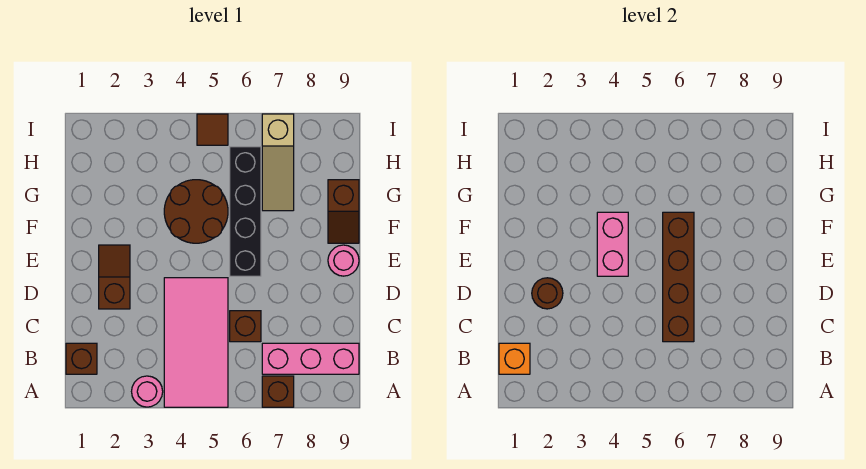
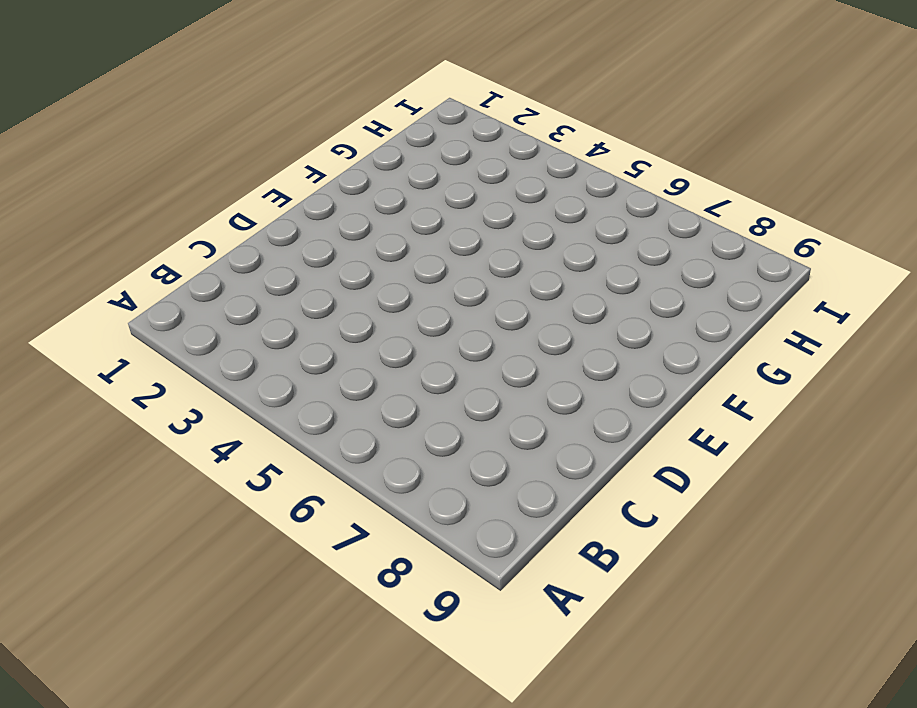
none -> pink 1x1 round brick [132,376,163,407]
none -> pink 2x4 tile [164,278,228,407]
none -> brown 1x1 brick [262,376,294,407]

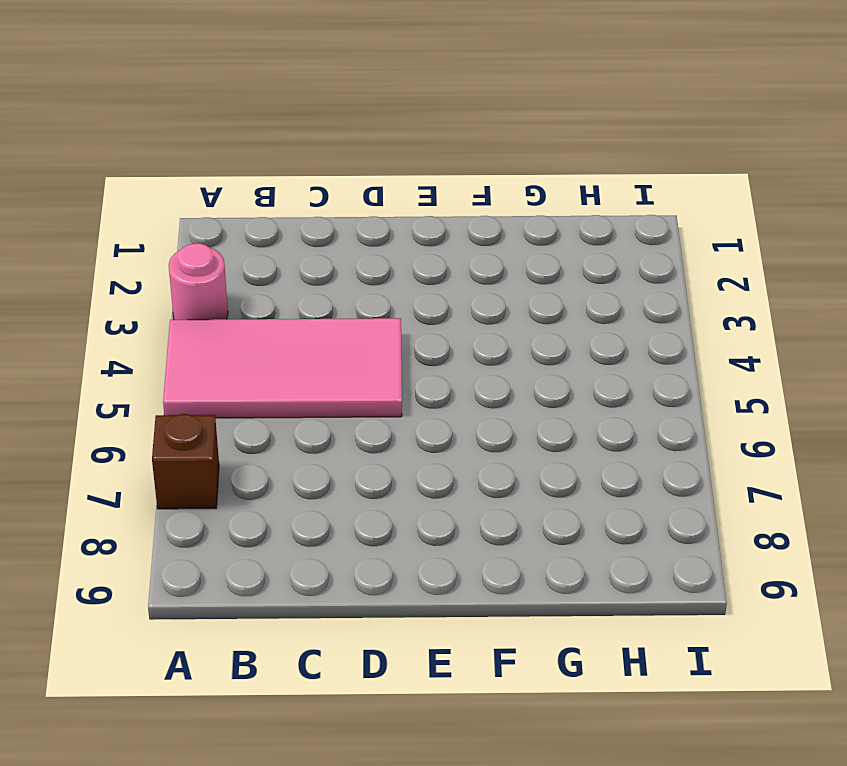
none -> brown 1x1 brick [66,343,97,374]
none -> pink 1x3 brick [262,343,359,374]
none -> brown 1x1 brick [230,311,261,342]

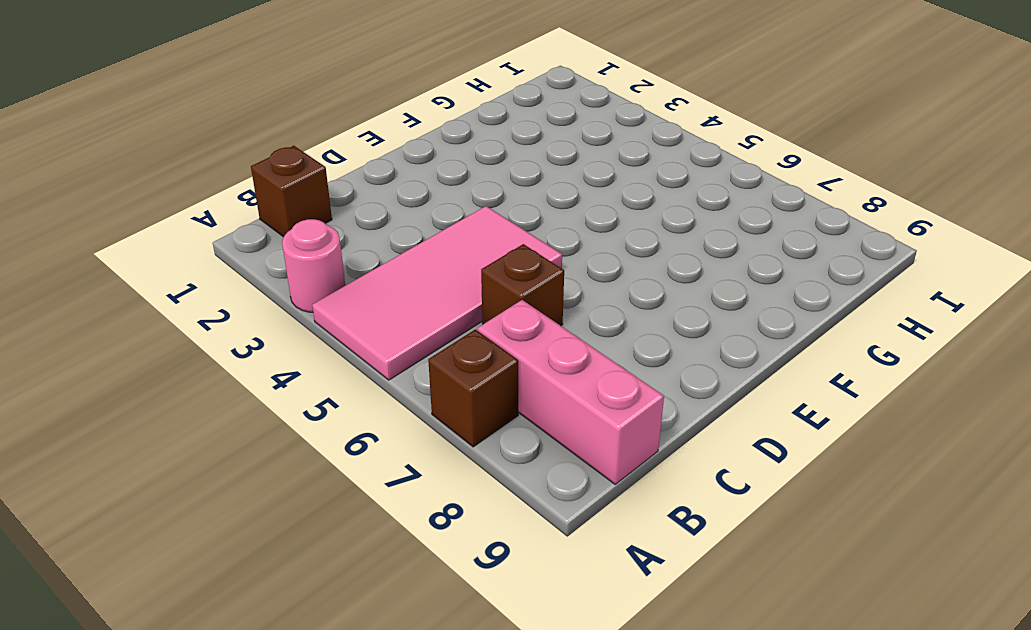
none -> brown 1x2 slope [99,245,130,309]
none -> black 1x4 brick [230,147,261,276]
none -> pink 1x1 round brick [328,245,359,276]

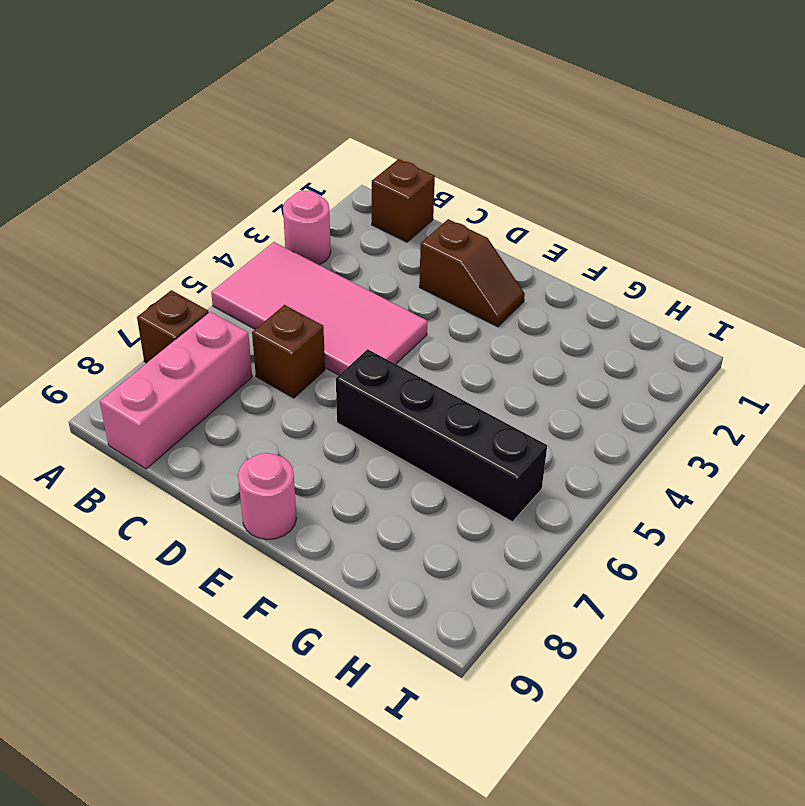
none -> brown 2x2 round brick [164,180,228,243]
none -> brown 1x2 slope [328,180,359,243]
none -> tan 1x3 slope [262,114,294,211]

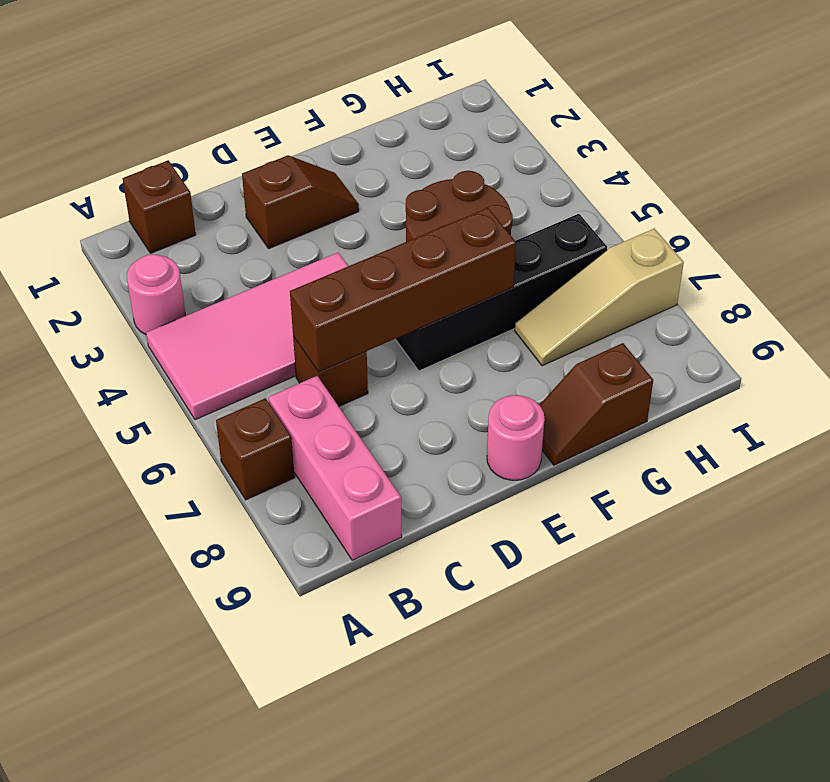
none -> brown 1x1 tile [197,114,228,145]
none -> orange 1x1 brick [499,343,530,374]
none -> brown 1x1 round brick [532,278,563,309]

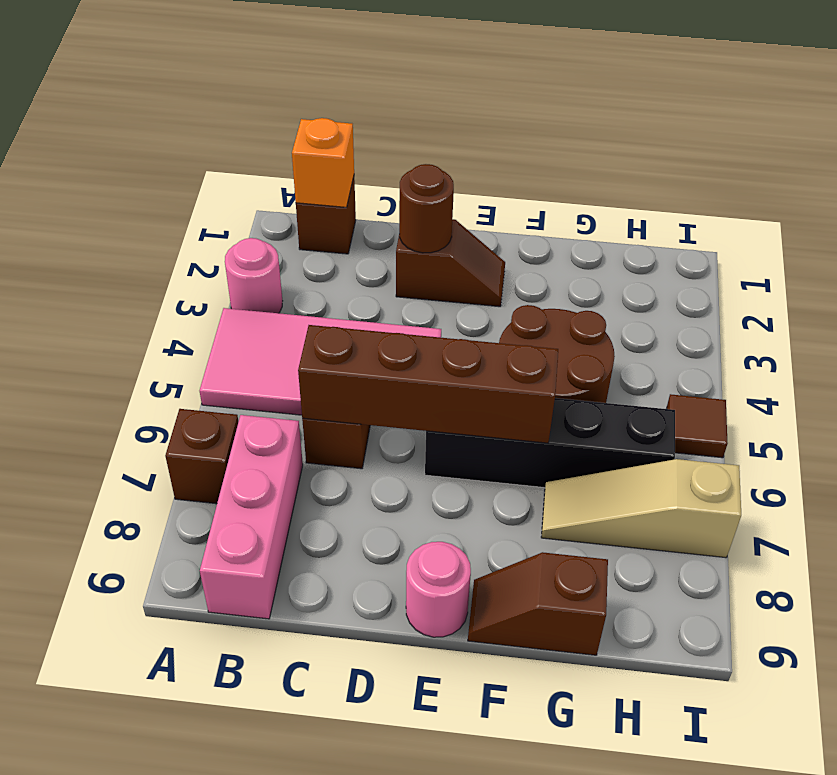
none -> pink 1x2 brick [597,212,628,276]

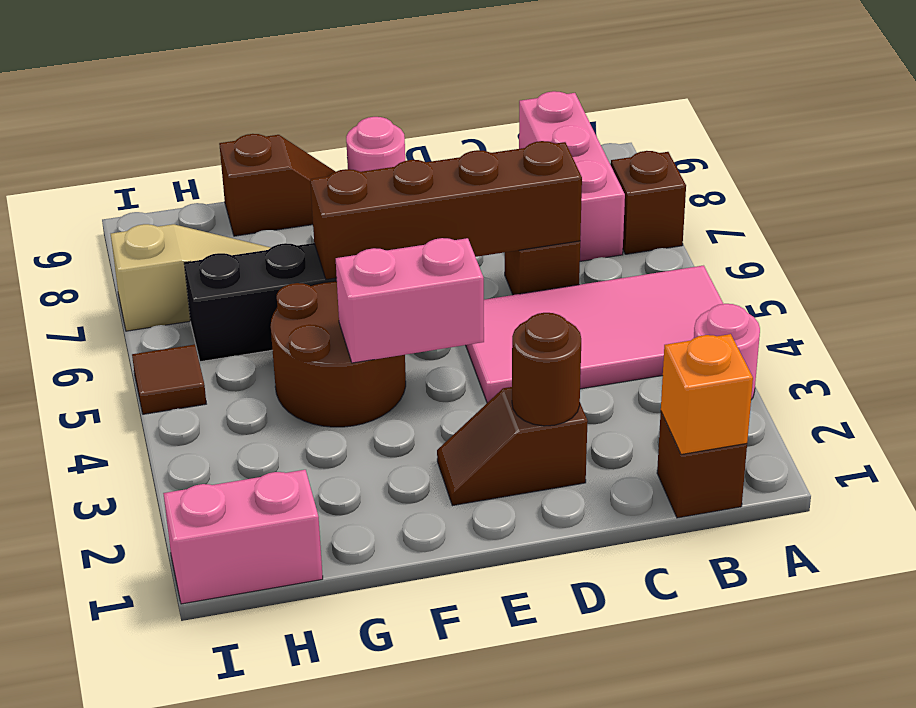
pink 1x2 brick [163,470,323,604] -> none

